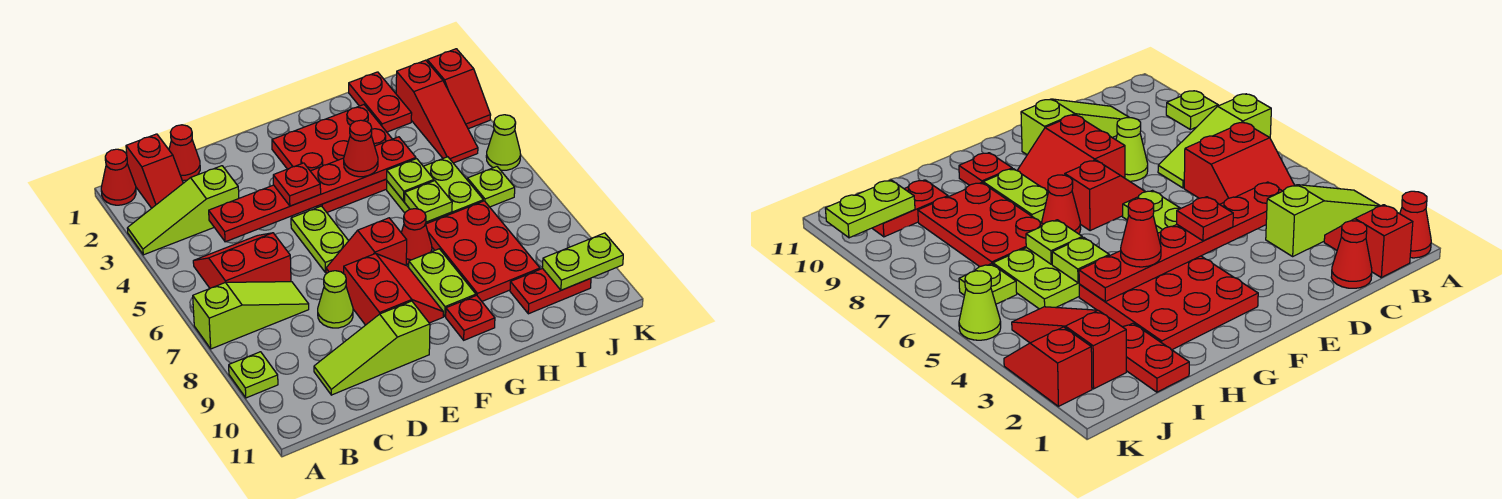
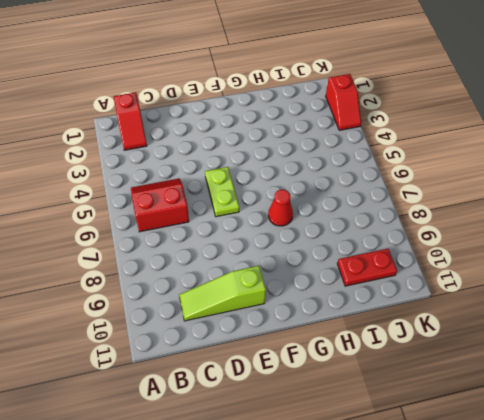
none -> red 1x1 cone [101,149,136,205]
none -> lime 1x3 slope [127,166,239,255]
none -> lime 1x3 slope [193,282,309,349]
none -> lime 1x1 plate [229,352,278,398]

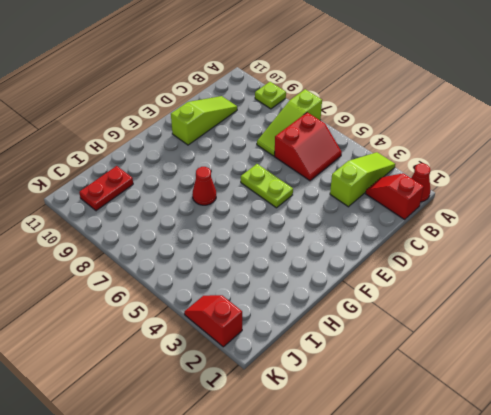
none -> red 1x1 cone [169,125,200,181]
none -> lime 1x1 cone [318,271,353,328]
none -> red 1x2 slope [326,218,407,274]
none -> red 2x2 slope [344,253,443,325]

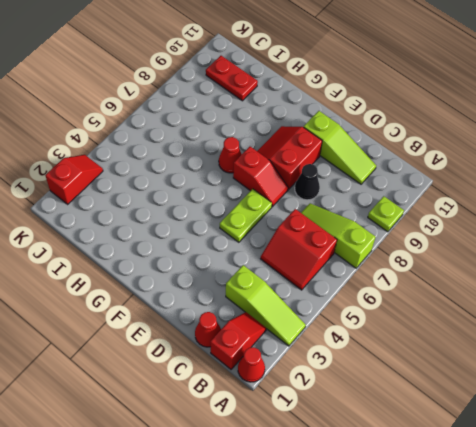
black 1x1 cone [295,164,320,200] -> lime 1x1 cone [318,271,353,328]
none -> red 3x3 plate [272,105,392,212]
none -> lime 1x2 plate [409,249,476,316]
none -> red 1x1 plate [446,295,495,340]
none -> lime 2x2 plate [387,157,483,224]

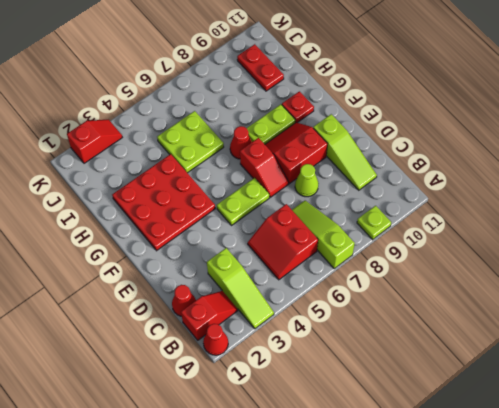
none -> red 2x3 plate [426,201,540,301]
none -> red 1x2 plate [349,72,412,132]
none -> red 1x3 slope [396,60,478,163]
none -> lime 1x1 plate [467,167,515,207]

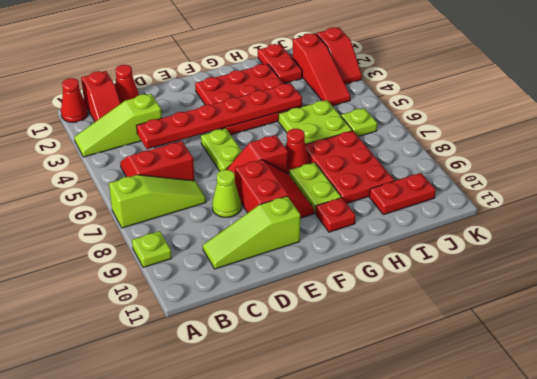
none -> lime 1x1 cone [486,115,521,170]
none -> lime 1x1 plate [387,159,434,201]
none -> lime 1x1 plate [405,181,452,222]
none -> lime 1x2 plate [542,233,623,290]

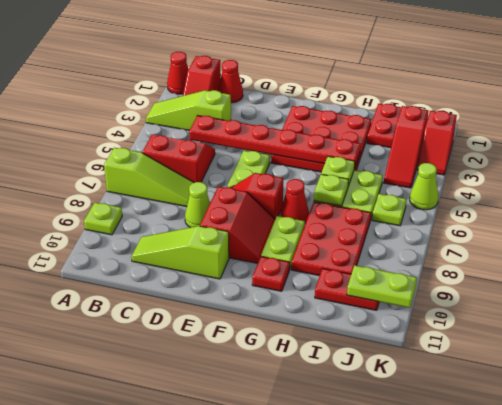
none -> red 1x1 plate [273,163,321,206]
none -> red 1x1 cone [344,120,378,177]

